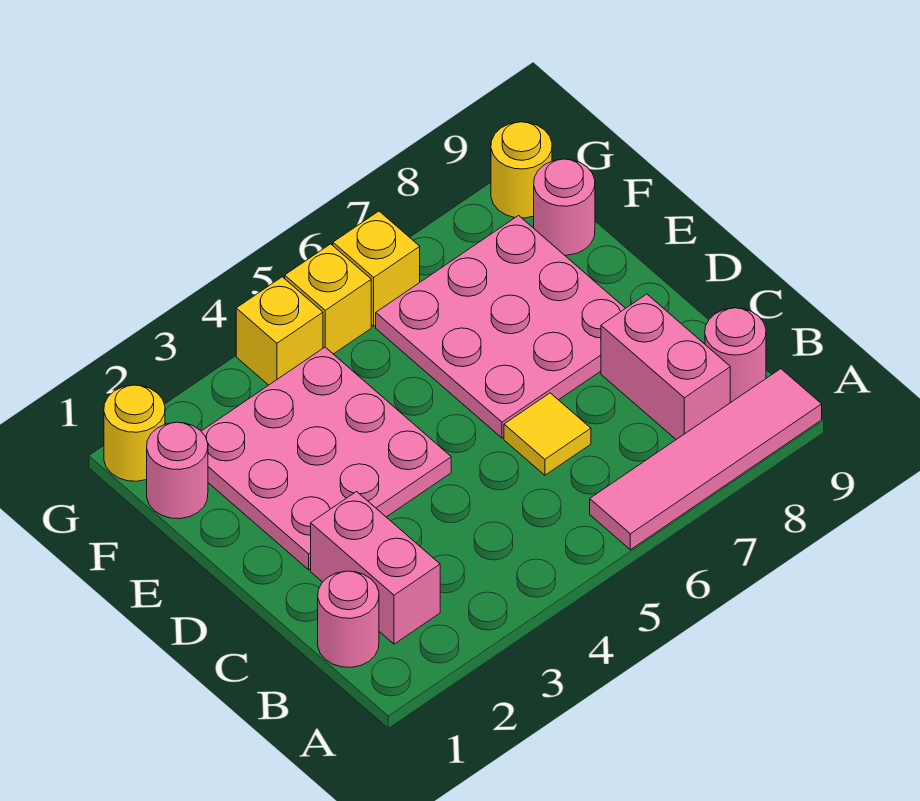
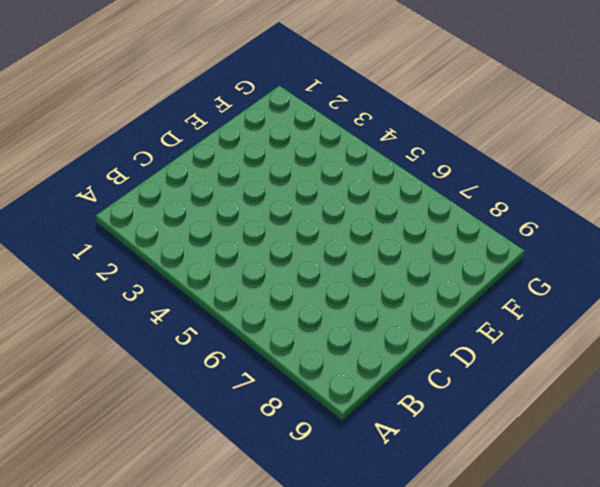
none -> pink 1x4 tile [590,369,822,550]
none -> pink 1x1 round brick [318,571,379,667]
none -> pink 1x2 brick [311,492,440,644]

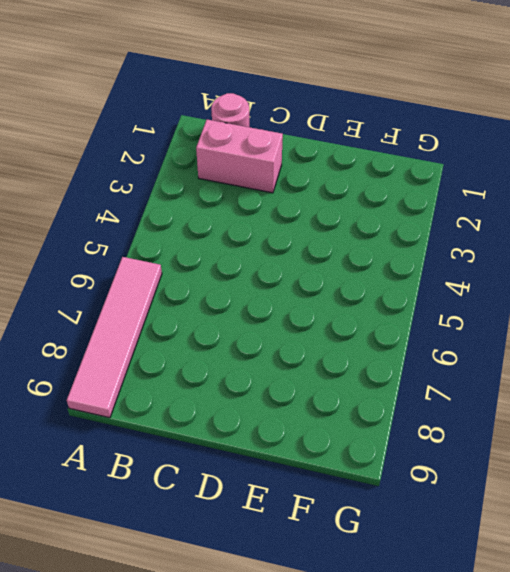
none -> pink 1x2 brick [601,294,730,439]
none -> pink 1x1 round brick [705,308,766,403]
none -> yellow 1x1 tile [504,393,591,475]

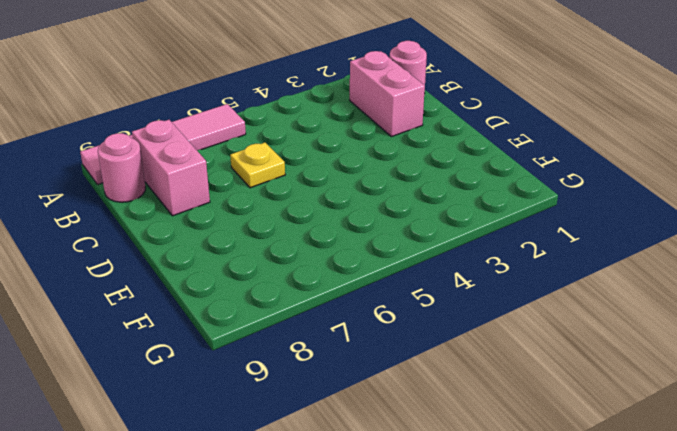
yellow 1x1 plate [230,143,285,188] -> yellow 1x1 tile [504,393,591,475]
none -> pink 3x3 plate [201,347,451,570]
none -> pink 3x3 plate [376,216,625,438]
none -> pink 1x1 round brick [147,422,208,519]

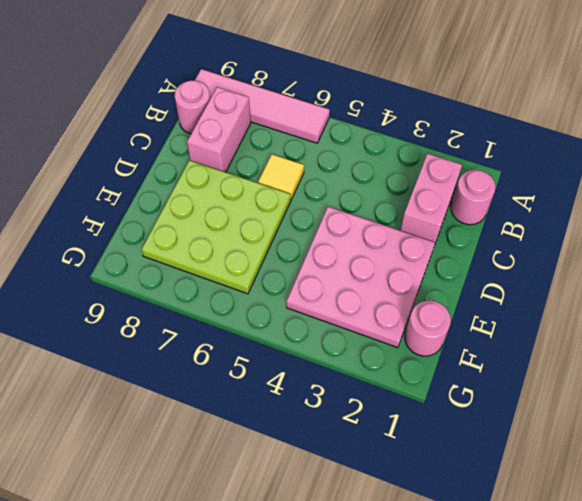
lime 3x3 plate [141,160,291,294] -> pink 3x3 plate [376,216,625,438]
none -> pink 1x1 round brick [534,159,595,255]
none -> yellow 1x1 round brick [104,385,165,481]
none -> yellow 1x1 brick [236,277,323,385]

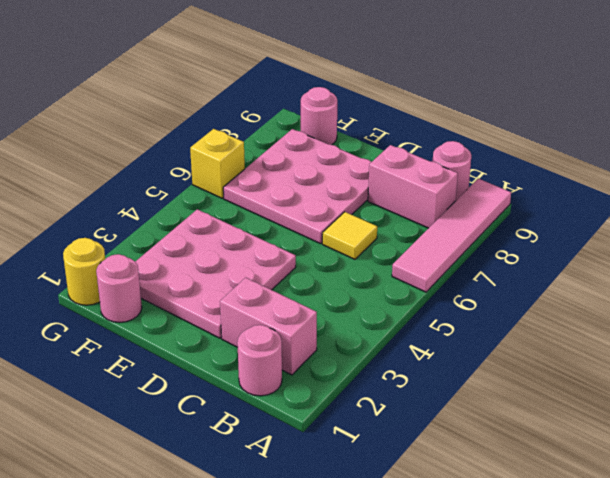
none -> yellow 1x1 brick [236,277,323,385]
none -> yellow 1x1 brick [285,244,371,354]
none -> yellow 1x1 round brick [491,122,552,218]

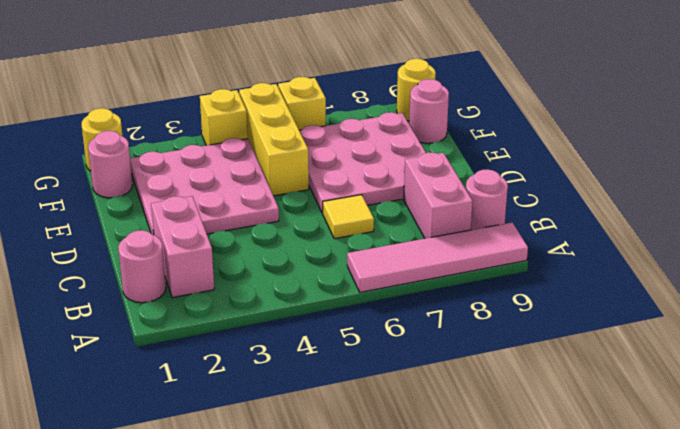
yellow 1x3 brick [239,83,309,196] -> yellow 1x1 brick [285,244,371,354]

